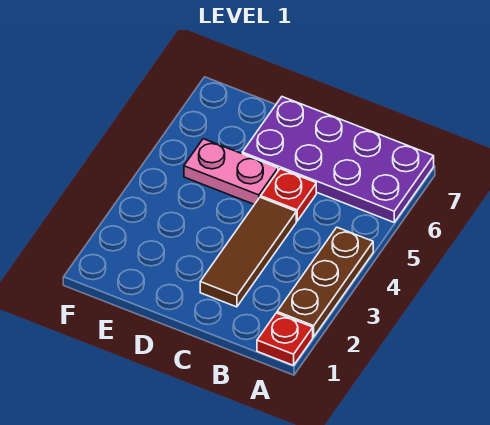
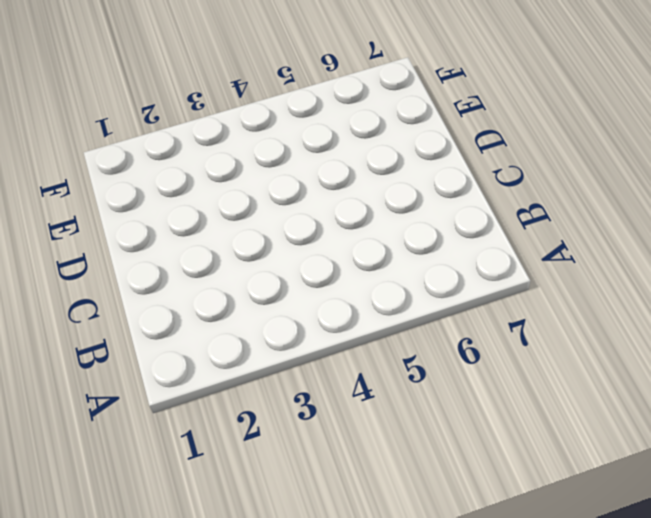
none -> red 1x1 plate [257,313,313,365]
none -> brown 1x3 plate [277,227,373,337]

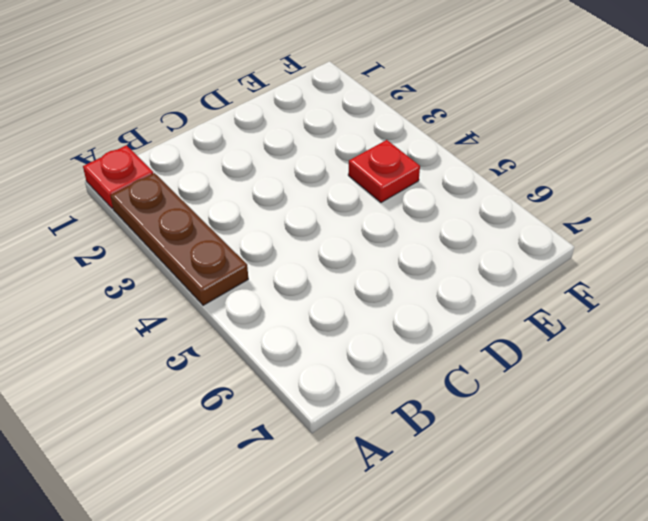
red 1x1 plate [348,140,420,203] -> red 1x1 plate moved to [261,169,316,221]
none -> purple 2x4 plate [242,97,434,222]
none -> brown 1x3 tile [200,197,296,307]

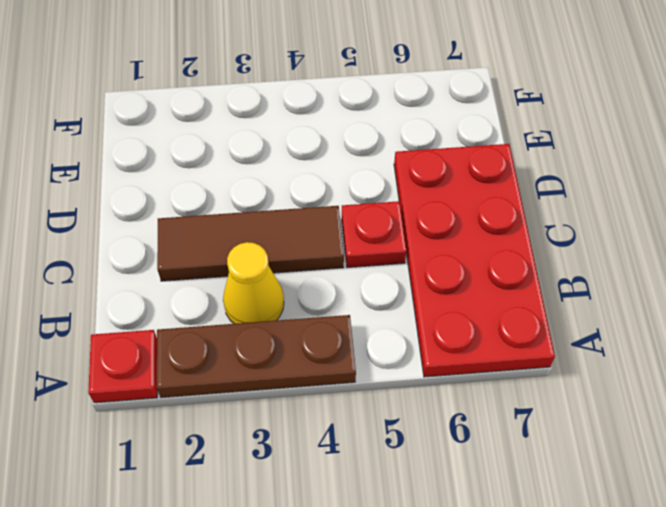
red 2x4 plate [394,144,555,377] -> purple 2x4 plate [242,97,434,222]
yellow 1x1 cone [223,242,284,324] -> none
none -> pink 1x2 plate [184,139,278,204]

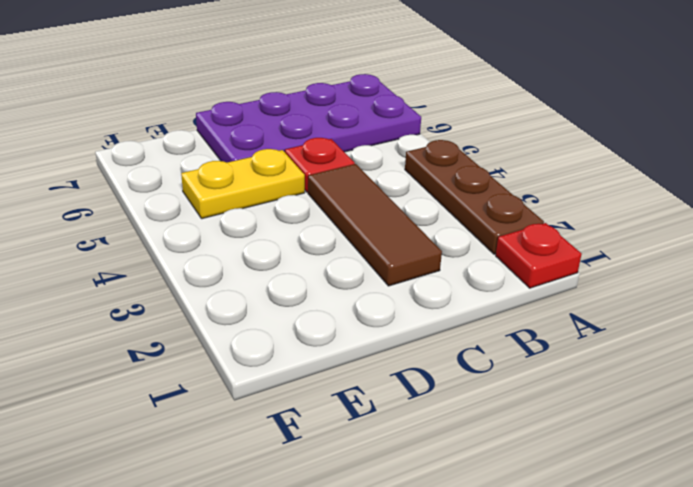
yellow 1x2 plate [181,149,305,219] -> pink 1x2 plate [184,139,278,204]

